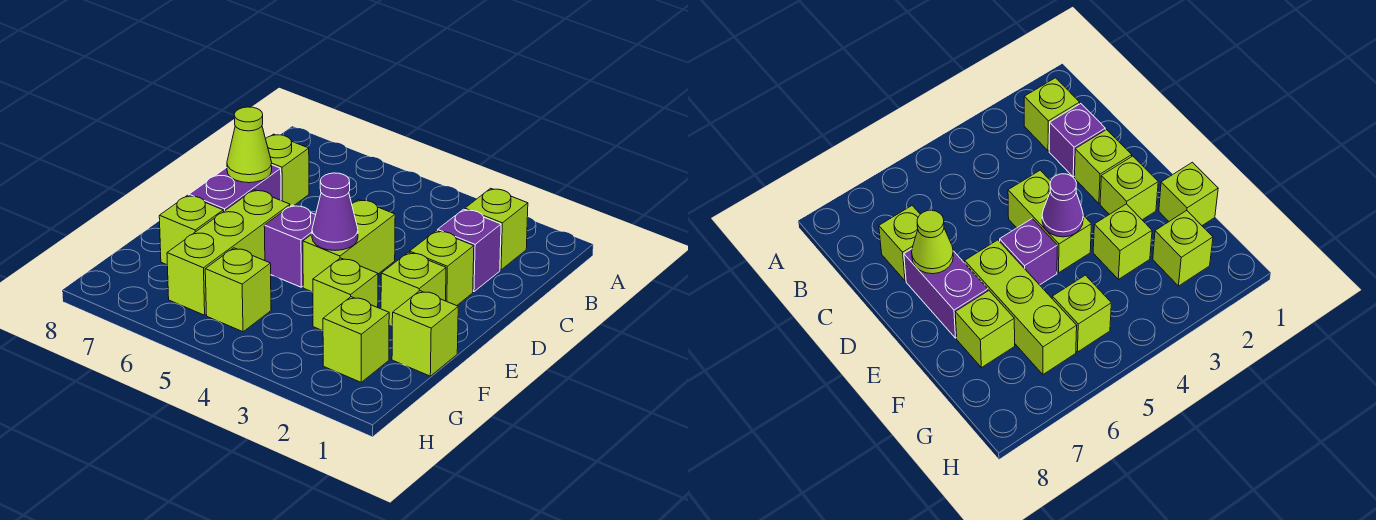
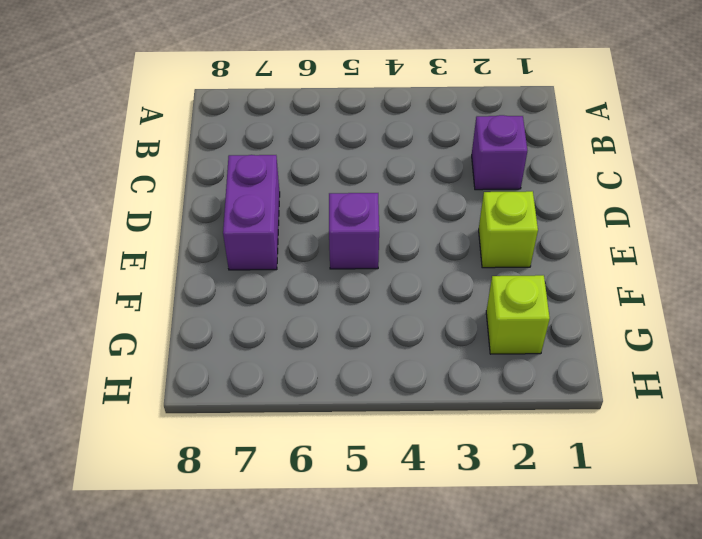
none -> lime 1x1 brick [465,188,528,270]
none -> lime 1x1 brick [266,134,309,206]
none -> lime 1x1 brick [410,231,474,306]

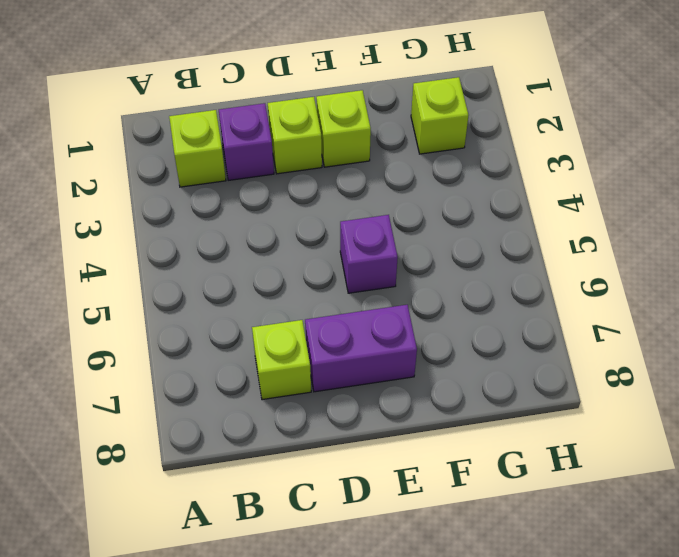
none -> lime 1x2 brick [303,200,395,292]
none -> lime 1x3 brick [167,190,290,315]
none -> lime 1x1 brick [392,291,458,376]

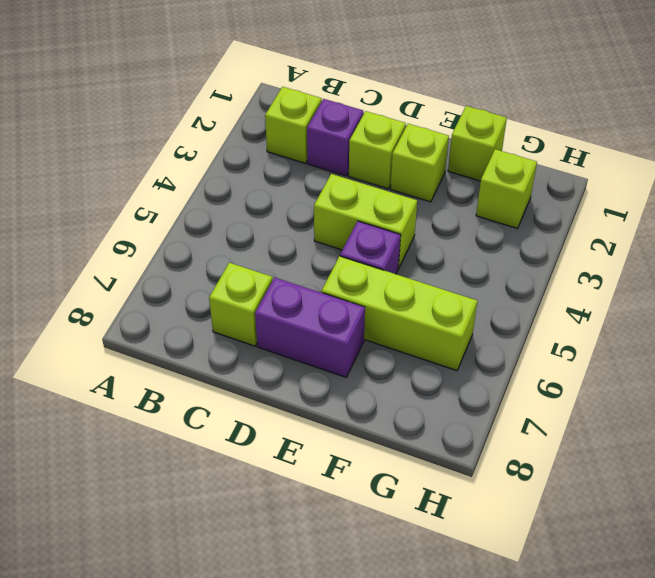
none -> lime 1x1 brick [313,258,378,331]
none -> lime 1x1 brick [159,195,223,265]
none -> lime 1x1 brick [205,248,271,332]

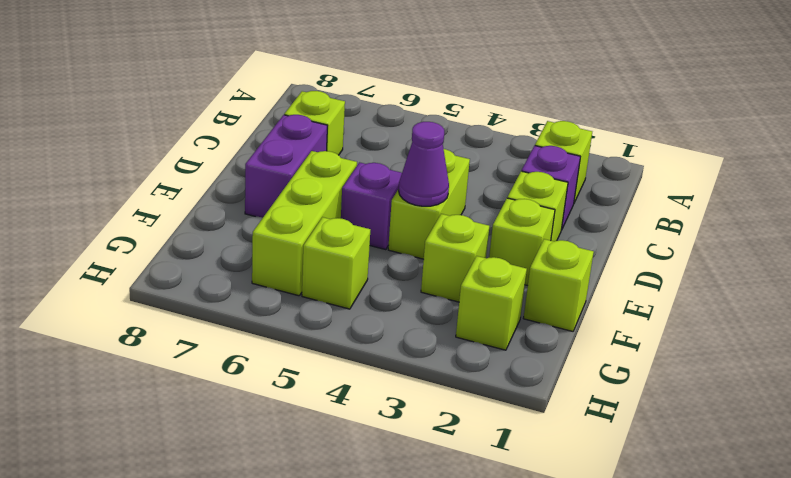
none -> lime 1x1 brick [159,195,223,265]
none -> lime 1x1 cone [227,107,272,183]

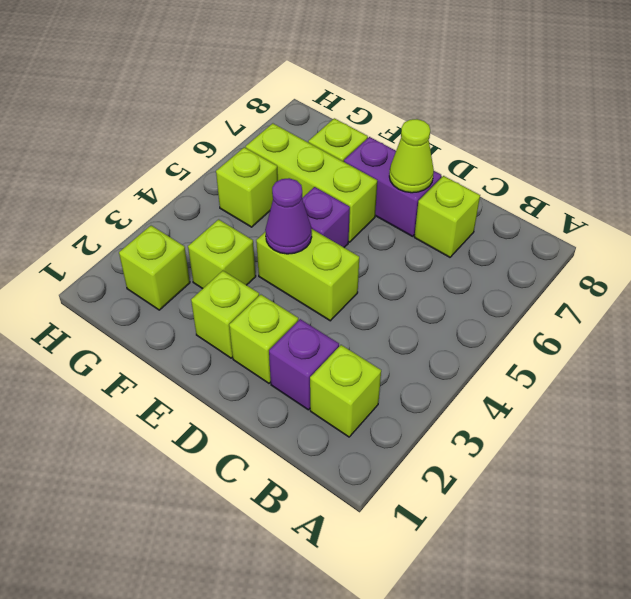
none -> lime 1x1 brick [392,291,458,376]

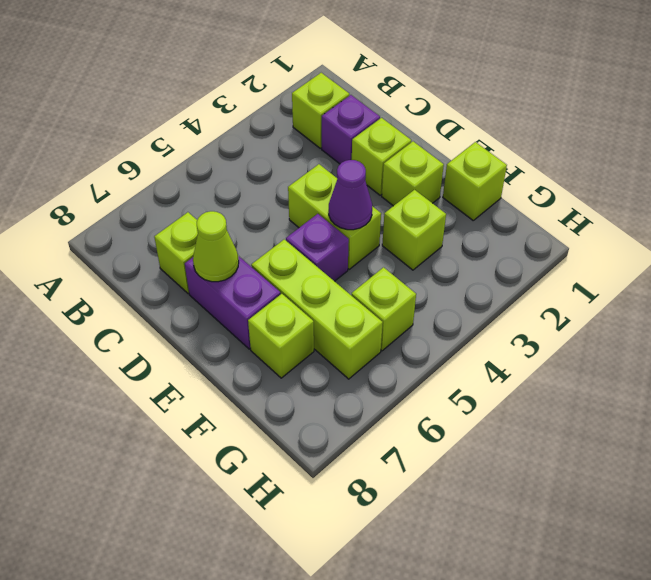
none -> lime 1x1 brick [323,297,389,382]

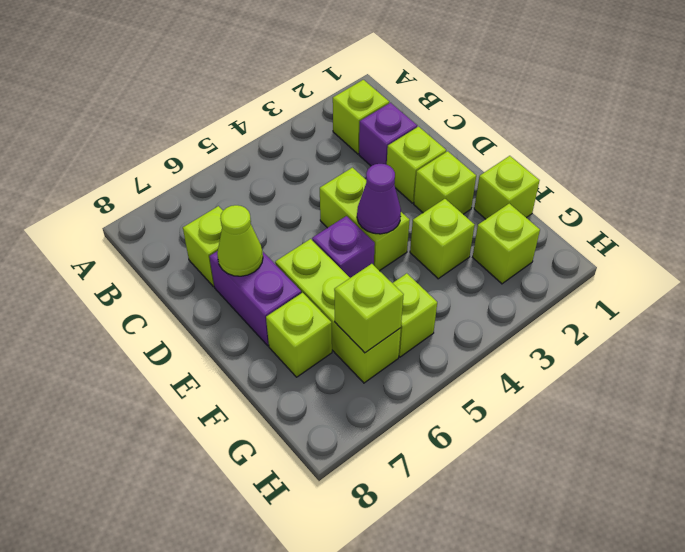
lime 1x1 brick [334,264,404,353] -> none

